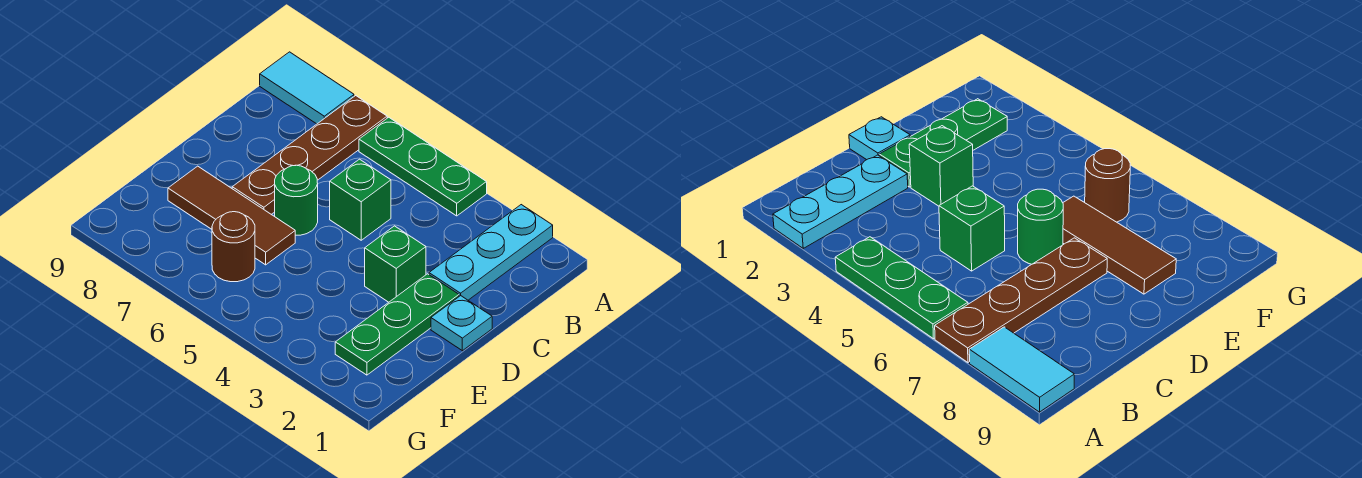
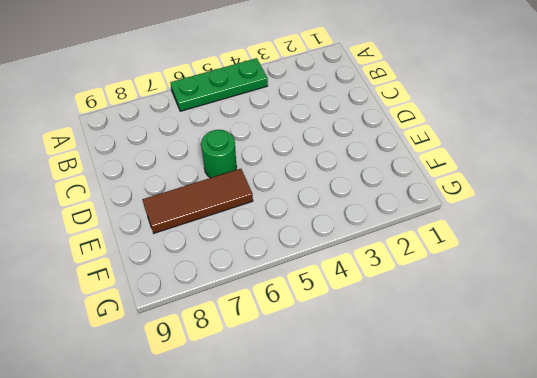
none -> cyan 1x3 plate [429,205,553,300]
none -> brown 1x4 plate [232,96,387,214]

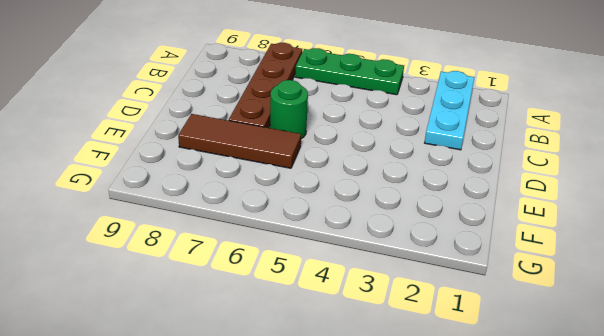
none -> cyan 1x2 tile [260,52,354,124]
none -> green 1x1 brick [330,159,391,240]

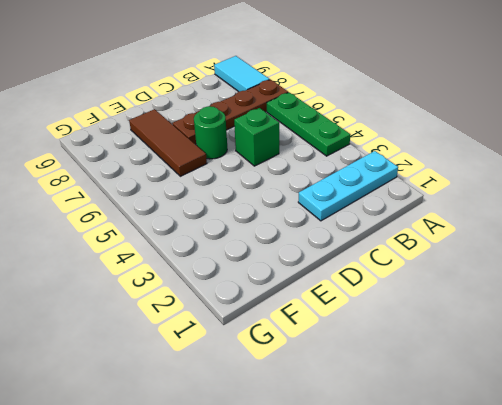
none -> cyan 1x1 plate [431,296,492,351]
none -> green 1x3 plate [335,274,459,375]

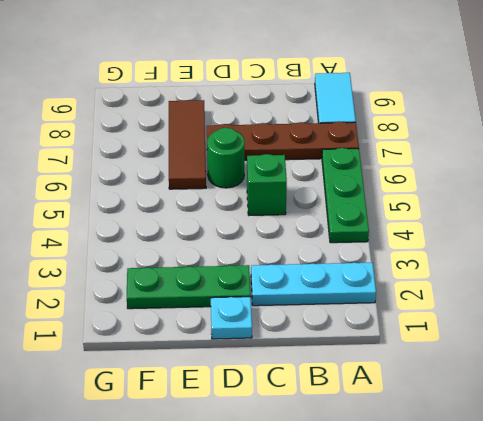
none -> green 1x1 brick [365,226,426,302]
none -> brown 1x1 round brick [212,212,255,282]

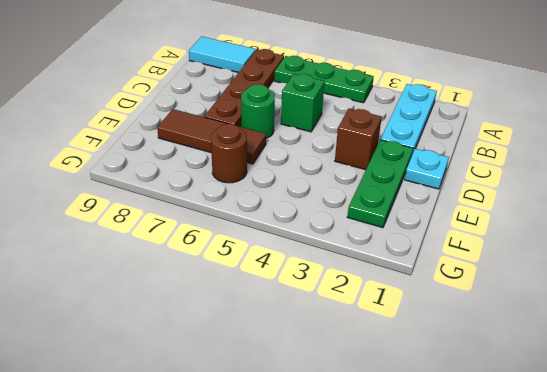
brown 1x1 brick [335,108,382,170] -> green 1x1 brick [365,226,426,302]

